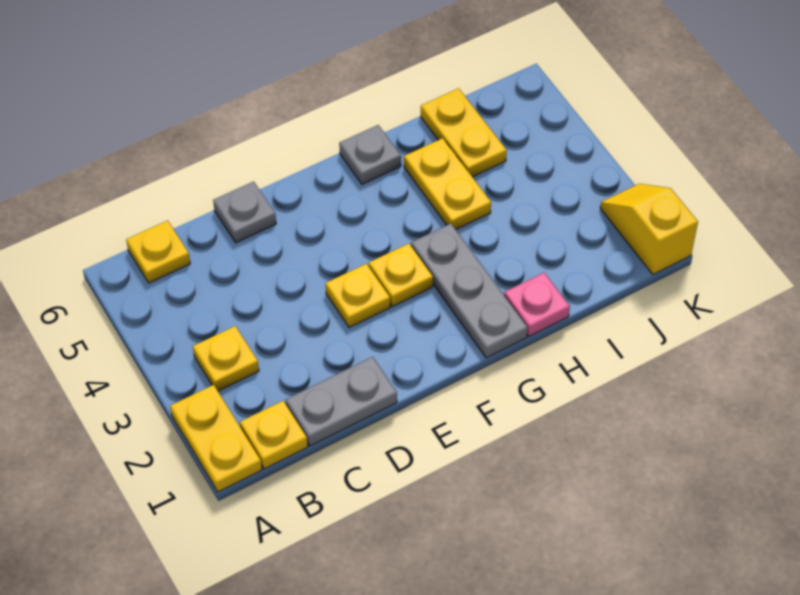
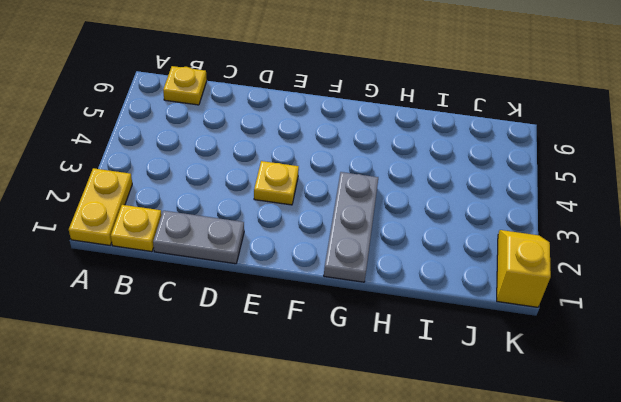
none -> yellow 1x1 plate [193,326,259,391]
none -> grey 1x1 plate [213,182,276,243]
none -> yellow 1x1 plate [369,244,433,307]

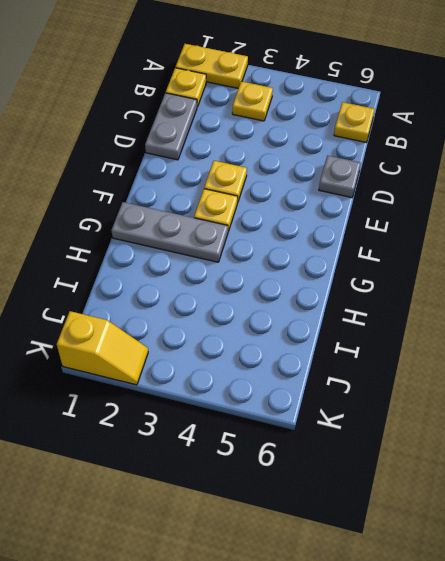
none -> grey 1x1 plate [339,125,401,184]
none -> pink 1x1 plate [504,273,570,336]
none -> yellow 1x2 plate [404,138,491,229]

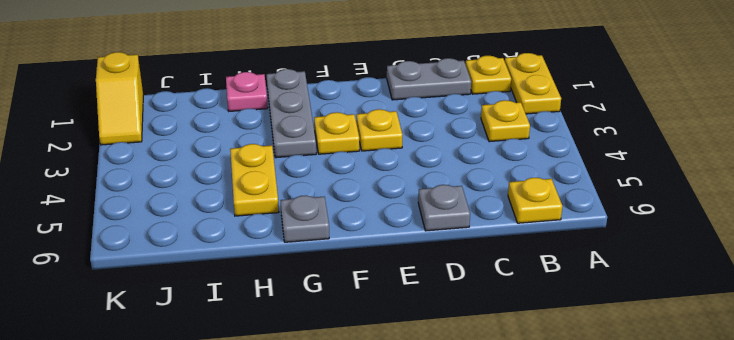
none -> yellow 1x2 plate [421,88,507,177]

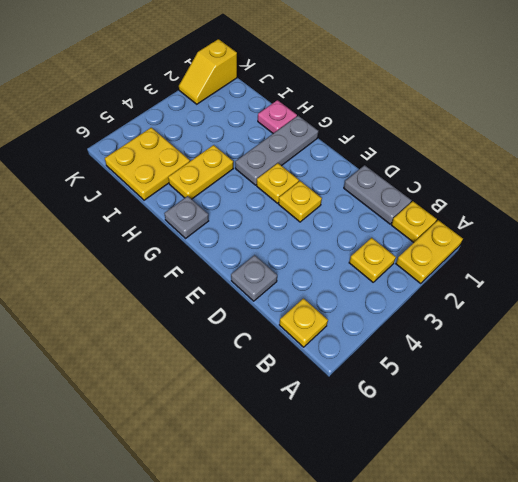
yellow 2x2 plate [105,128,190,200] -> yellow 1x2 plate [421,88,507,177]

